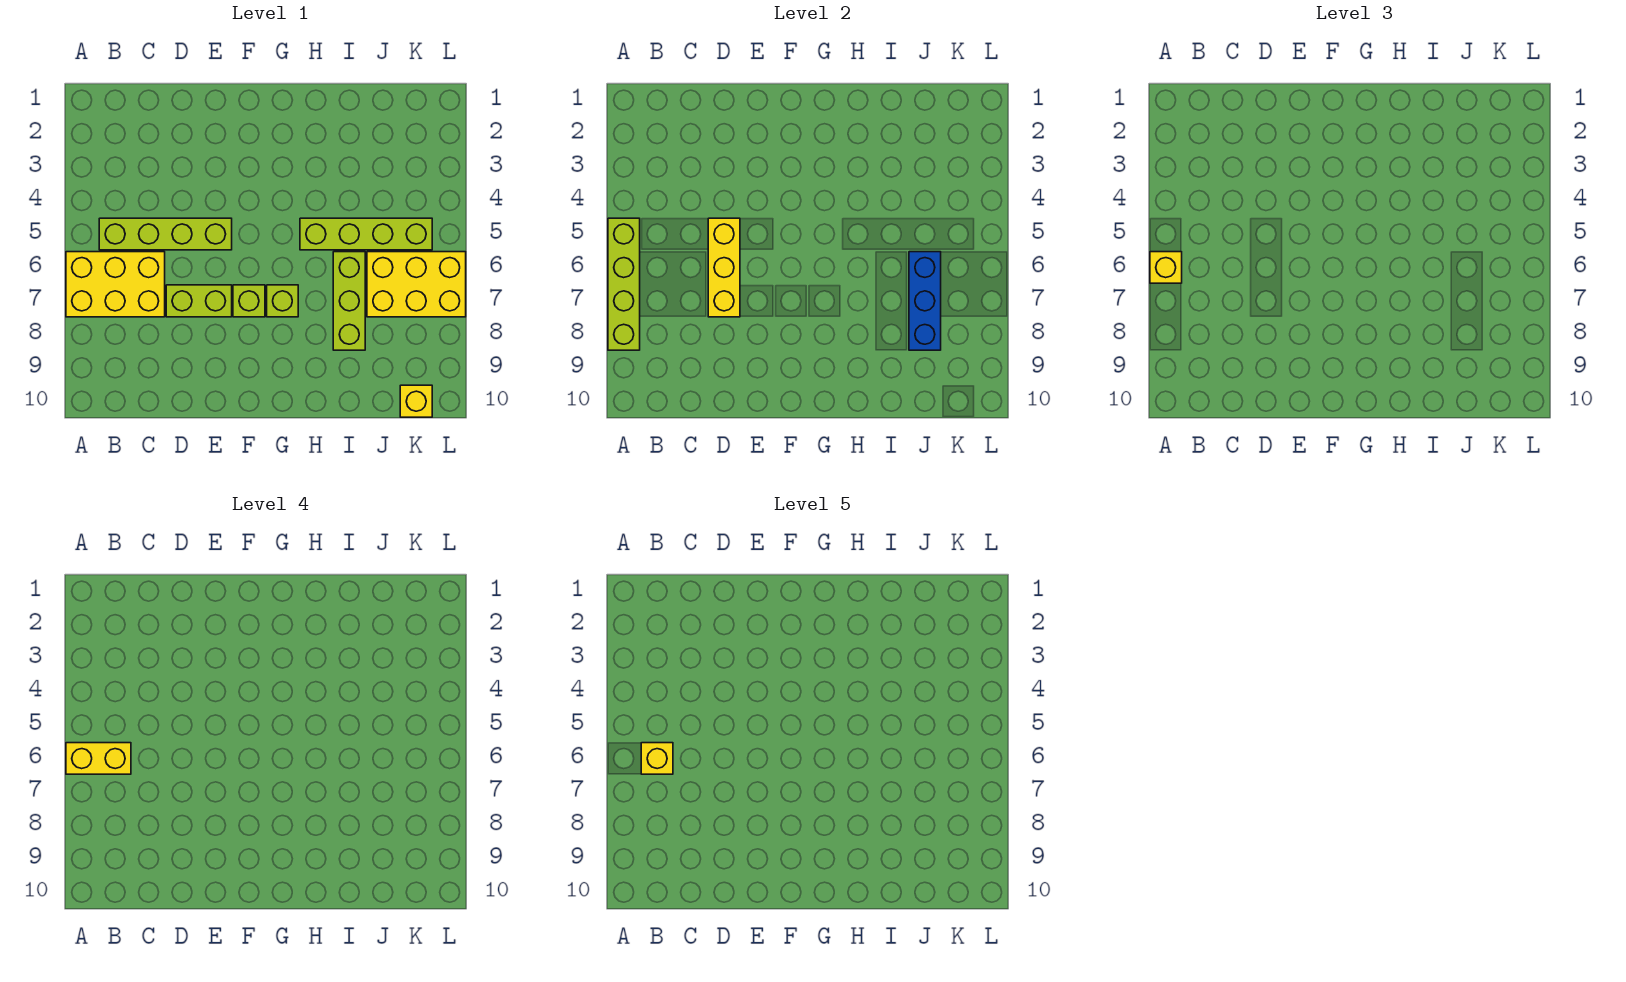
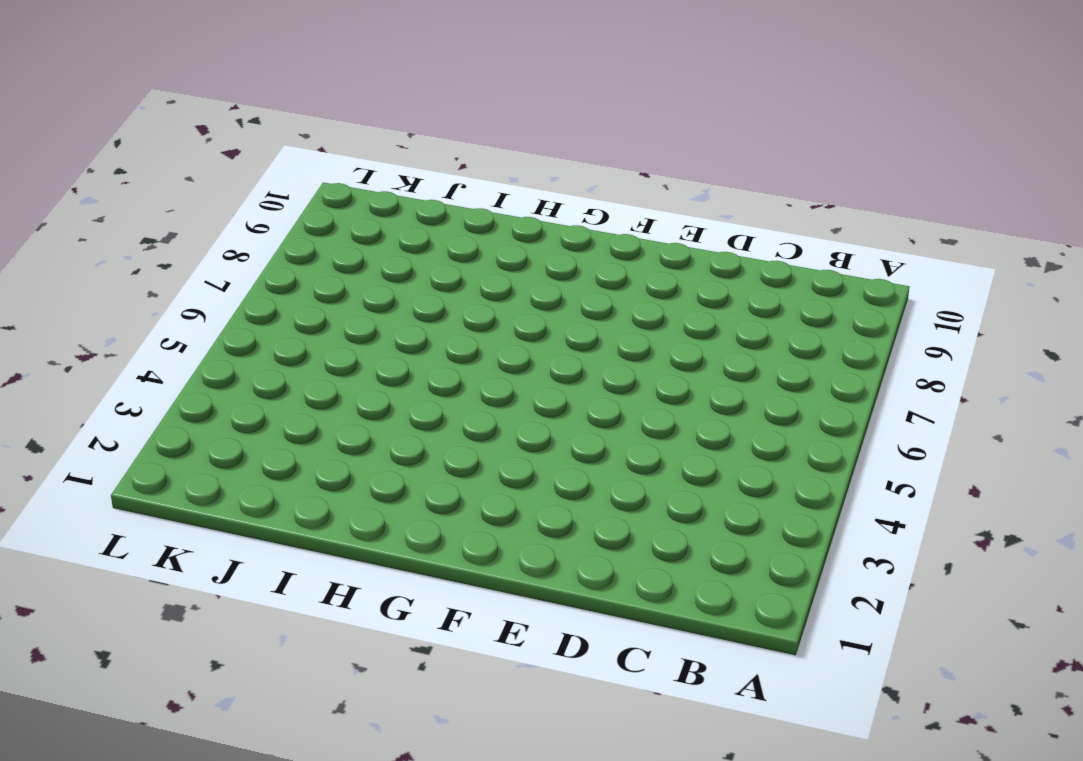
none -> yellow 2x3 brick [66,252,165,317]
none -> lime 1x4 brick [99,218,232,250]
none -> lime 1x2 brick [166,285,232,317]

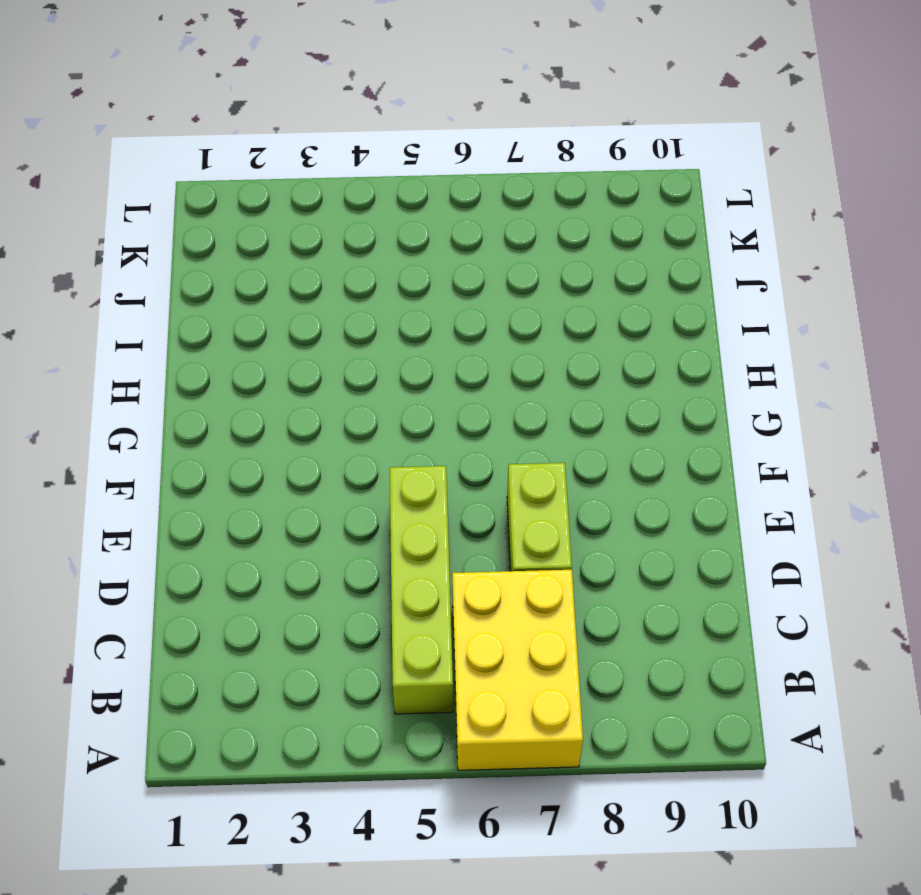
none -> lime 1x1 brick [233,285,265,317]
none -> lime 1x1 brick [267,285,298,317]
none -> lime 1x4 brick [300,218,432,250]

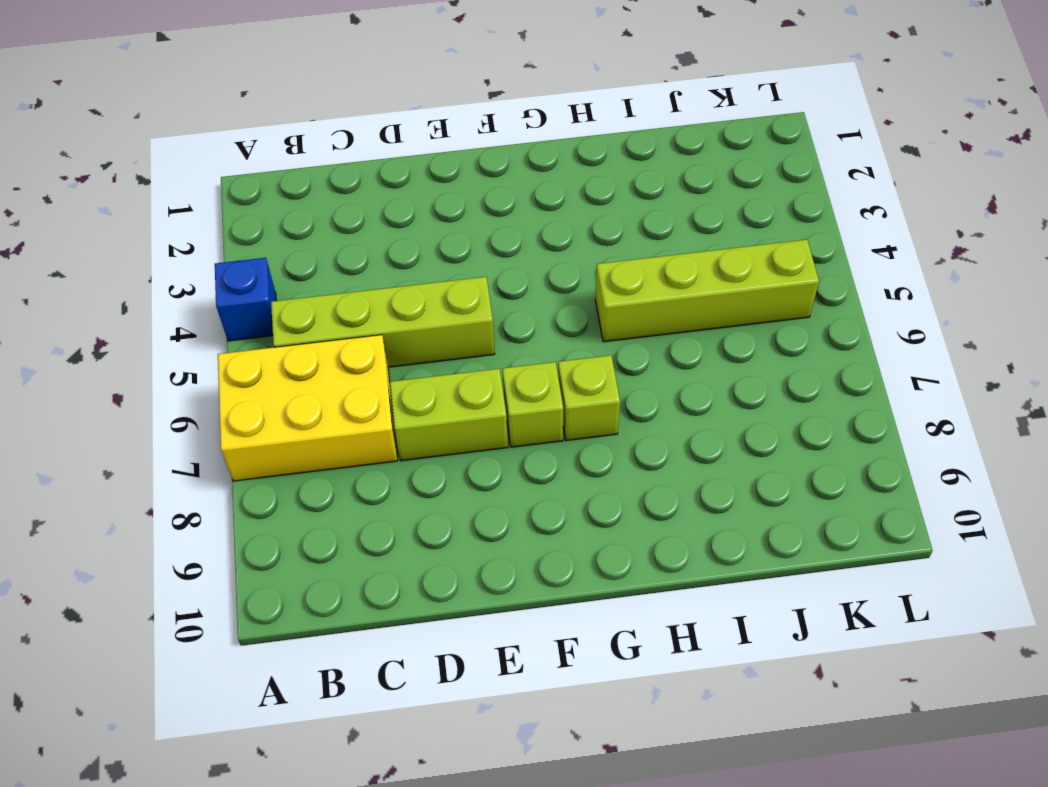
blue 1x1 brick [215,258,276,341] -> none
none -> lime 1x3 brick [333,252,365,350]
none -> yellow 2x3 brick [367,252,466,317]
none -> yellow 1x1 brick [400,385,432,417]

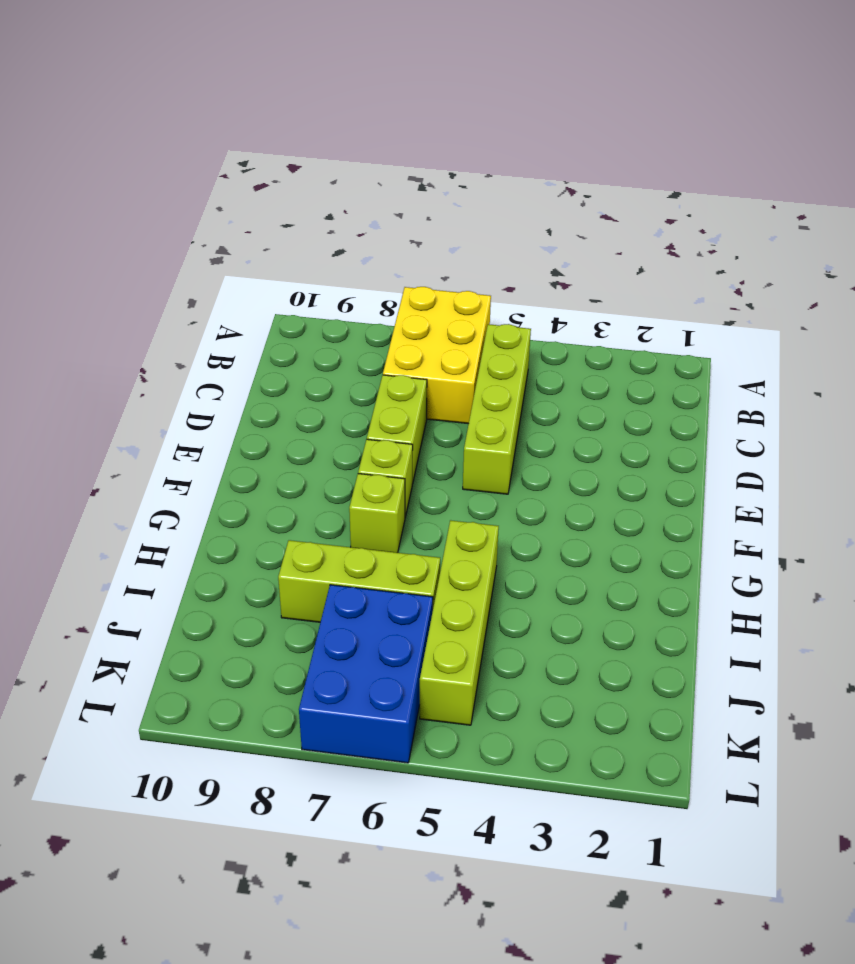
blue 2x3 brick [299,585,433,763] -> yellow 2x3 brick [367,252,466,317]
none -> yellow 1x1 brick [400,385,432,417]
none -> lime 1x4 brick [608,218,640,350]
none -> yellow 1x3 brick [708,218,740,317]

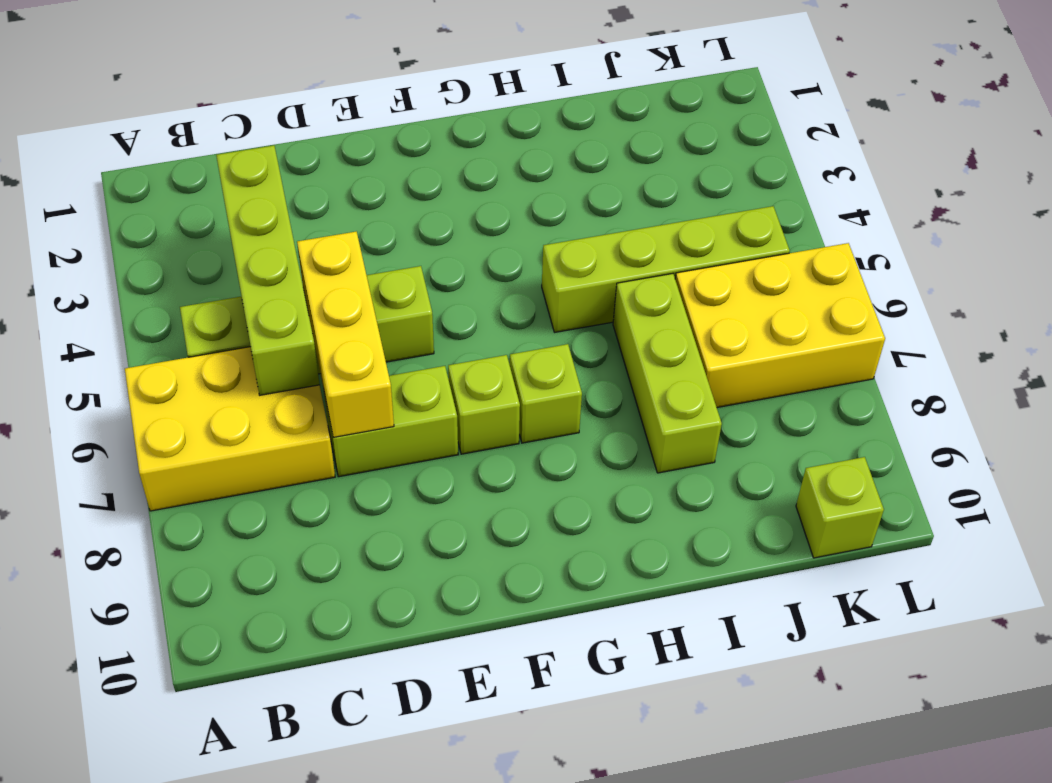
lime 1x4 brick [216,145,320,395] -> lime 1x4 brick moved to [608,218,640,350]
lime 1x1 brick [796,457,884,558] -> yellow 1x1 brick [400,385,432,417]
none -> blue 1x3 brick [909,252,941,350]
none -> yellow 1x1 brick [1150,252,1182,283]
none -> yellow 1x2 brick [66,743,131,774]

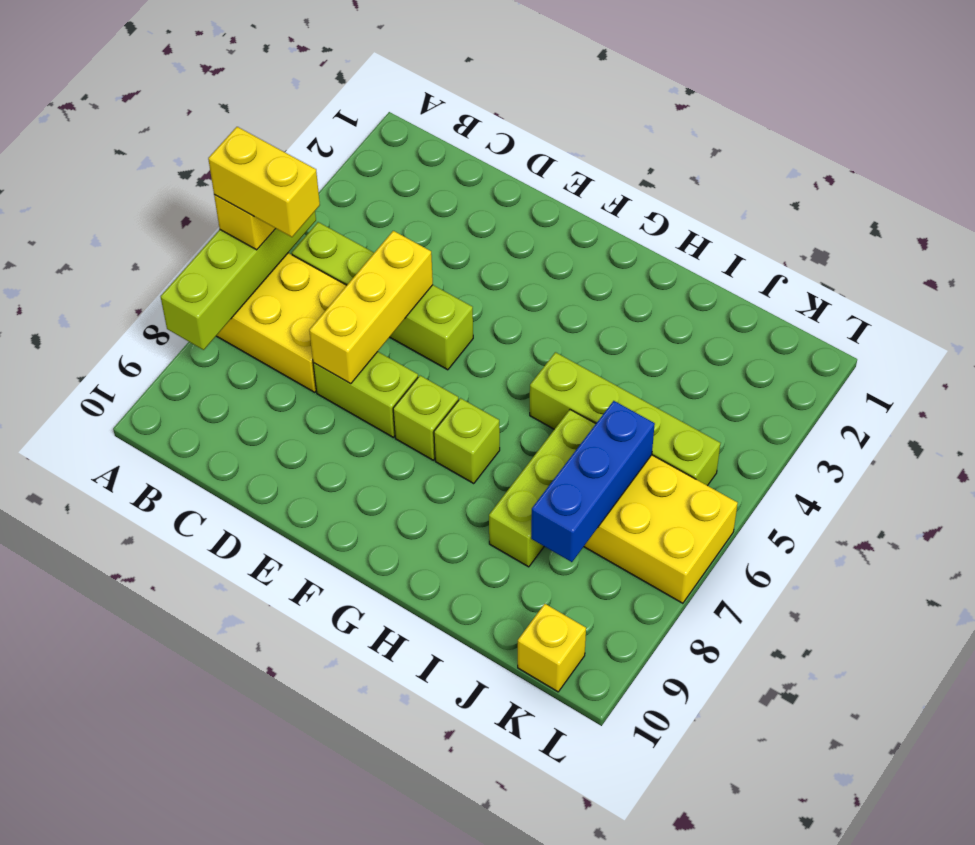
none -> yellow 1x1 brick [641,743,673,774]

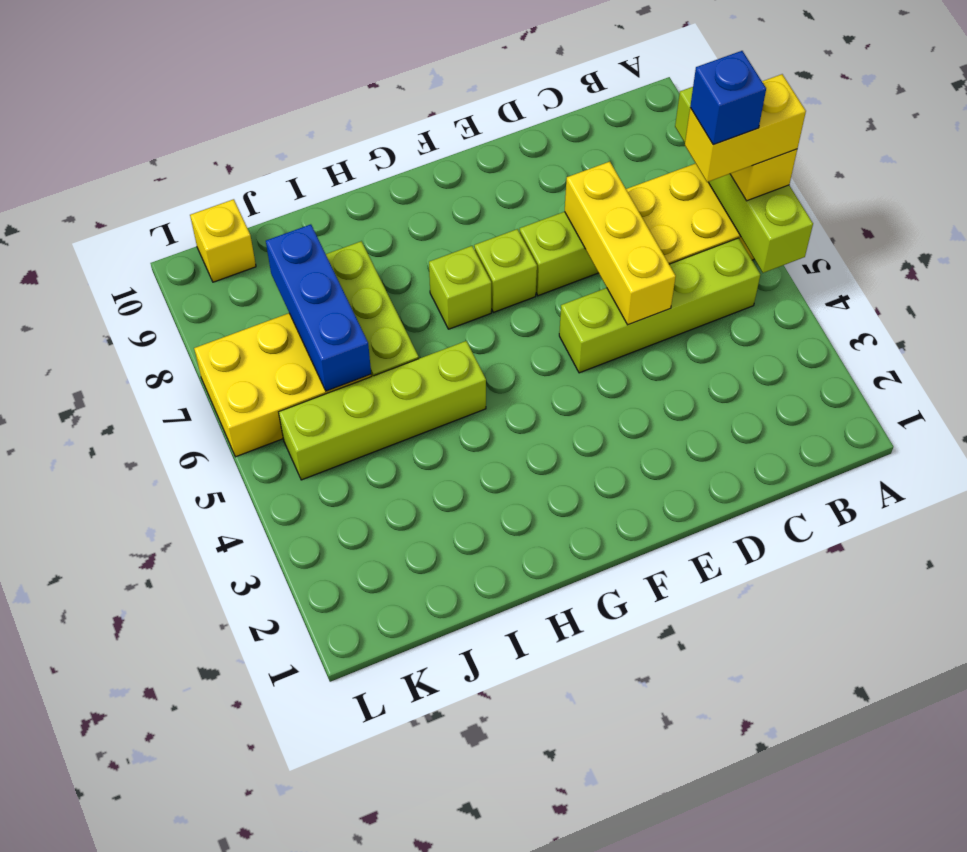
blue 1x1 brick [690,51,766,145] -> yellow 1x1 brick [641,743,673,774]

